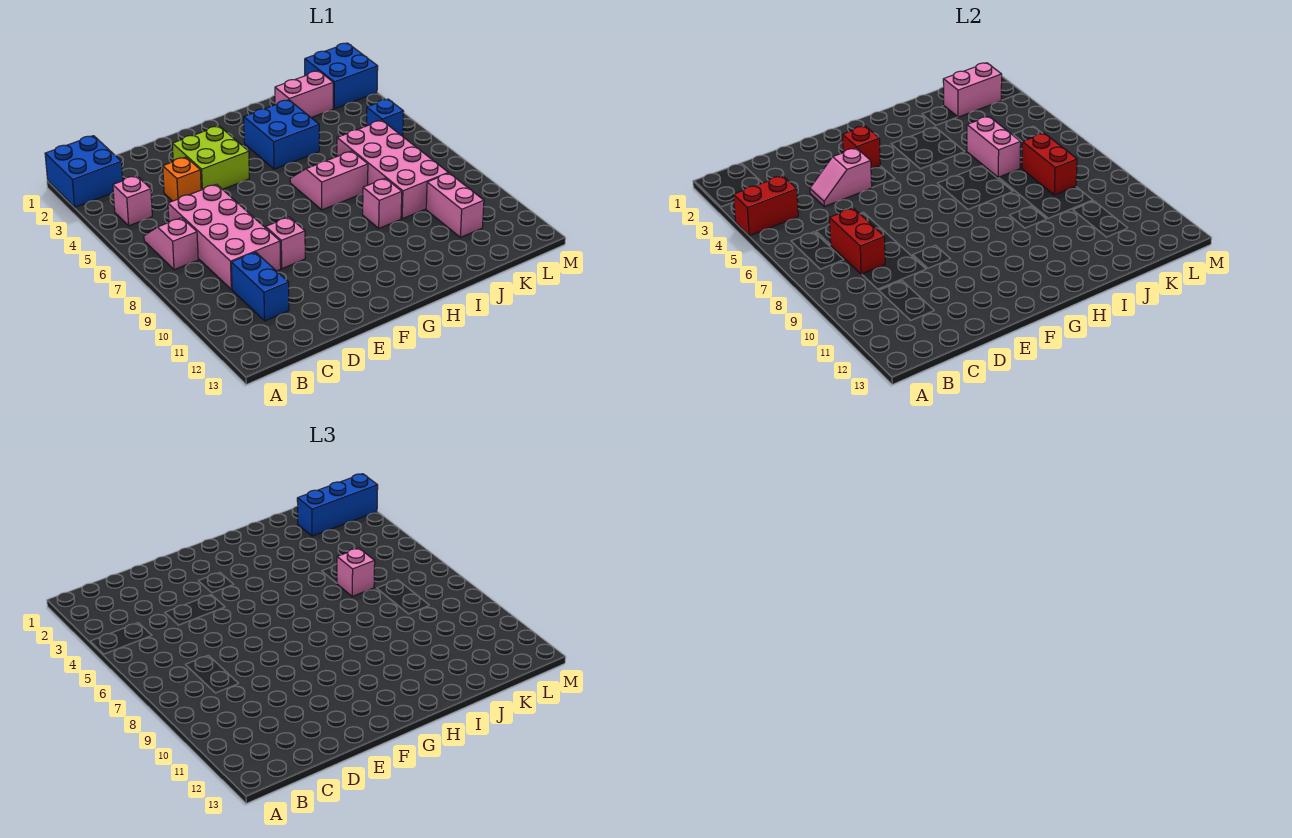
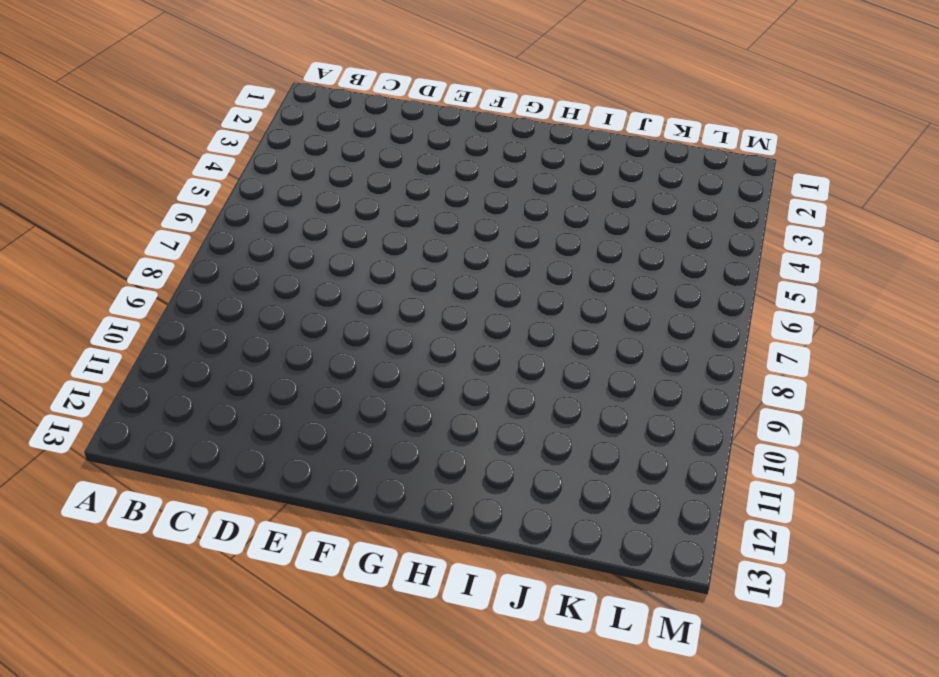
none -> blue 2x2 brick [45,136,123,207]
none -> pink 1x1 brick [113,176,152,226]
none -> pink 1x2 slope [144,218,198,270]

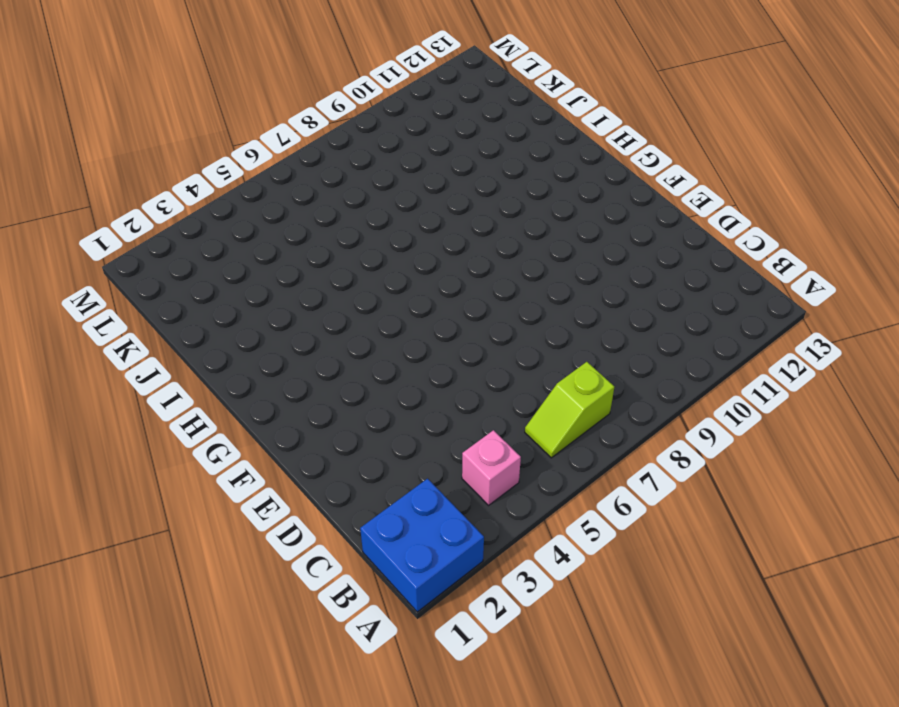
lime 1x2 slope [525,362,614,458] -> pink 1x2 slope [144,218,198,270]
none -> pink 2x4 brick [168,184,281,290]
none -> blue 1x2 brick [231,252,289,321]
none -> orange 1x1 brick [163,157,201,201]

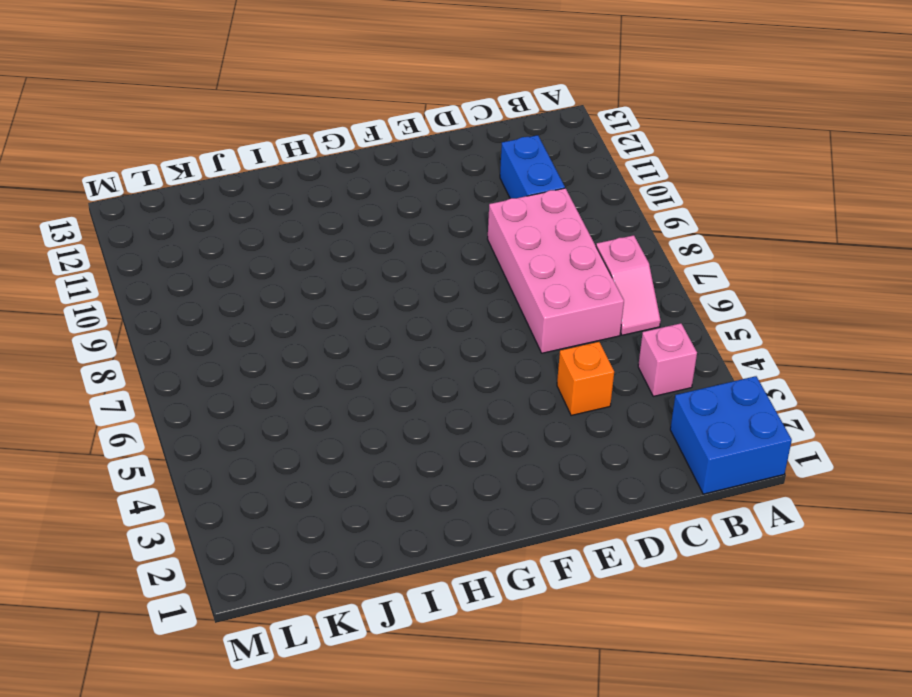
none -> lime 2x2 brick [172,126,249,190]
none -> pink 1x1 brick [266,217,305,269]
none -> blue 2x2 brick [244,100,319,169]

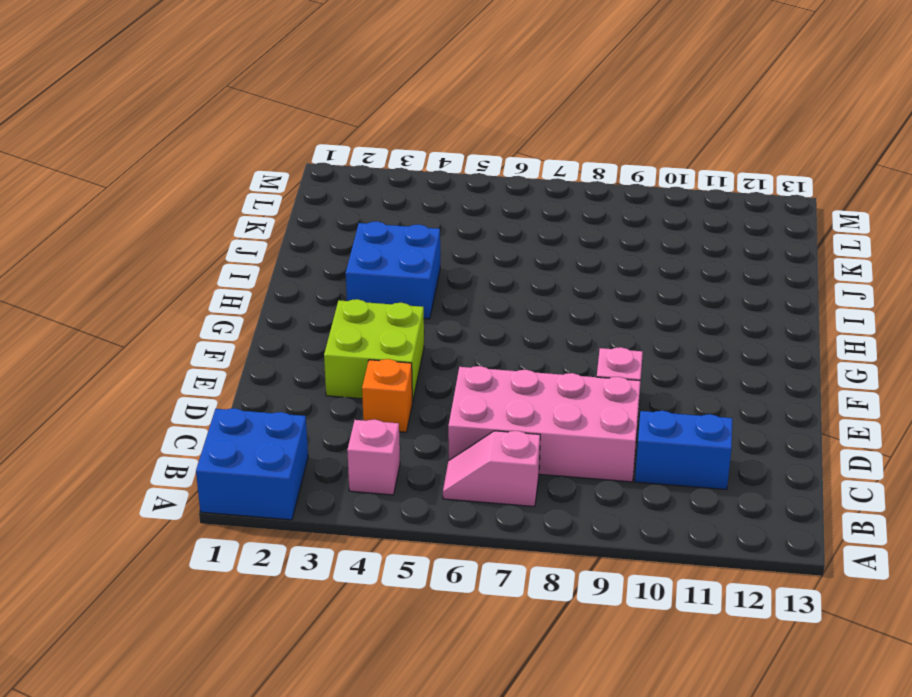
none -> pink 2x2 slope [290,151,368,210]
none -> pink 1x1 brick [363,178,402,228]
none -> pink 1x2 brick [275,71,333,118]

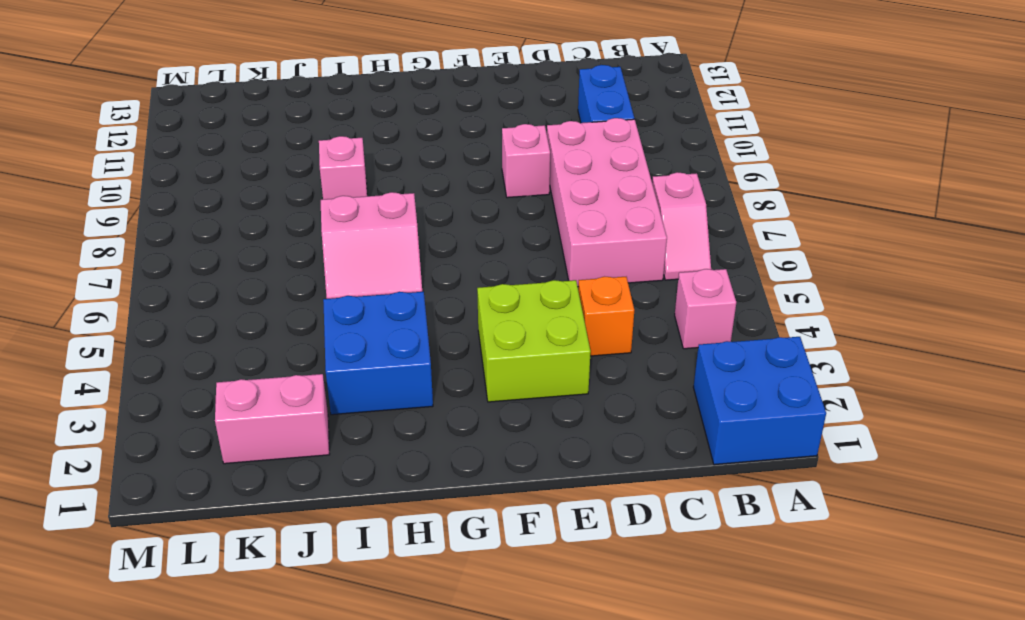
none -> pink 2x4 brick [337,120,448,219]
none -> pink 1x2 brick [426,173,484,237]
none -> blue 2x2 brick [305,43,378,109]

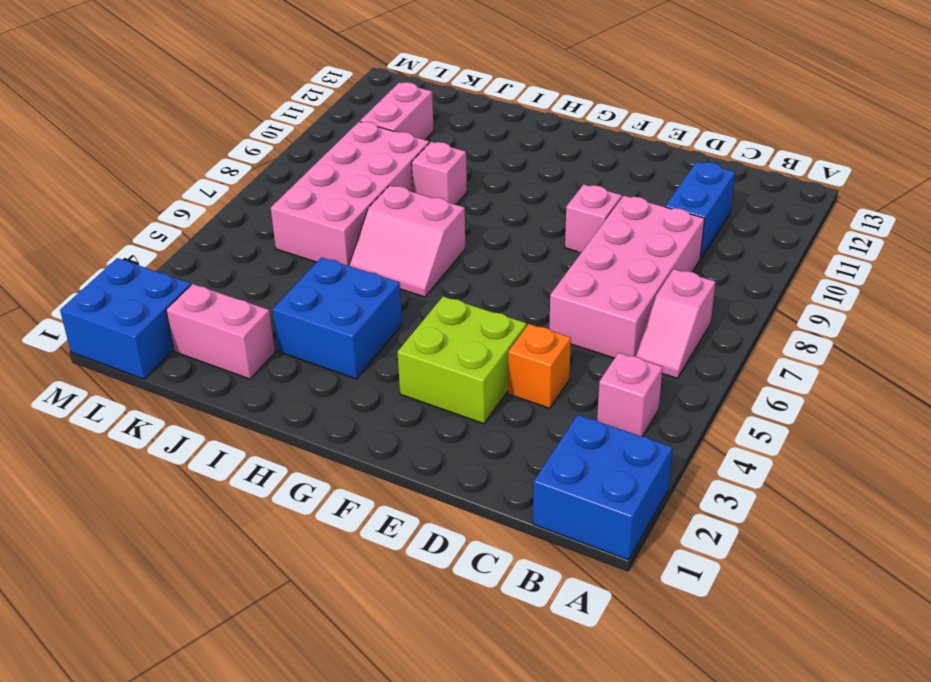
none -> blue 1x1 brick [366,99,404,136]
none -> red 1x2 brick [734,176,798,236]
none -> red 1x2 brick [829,208,885,274]

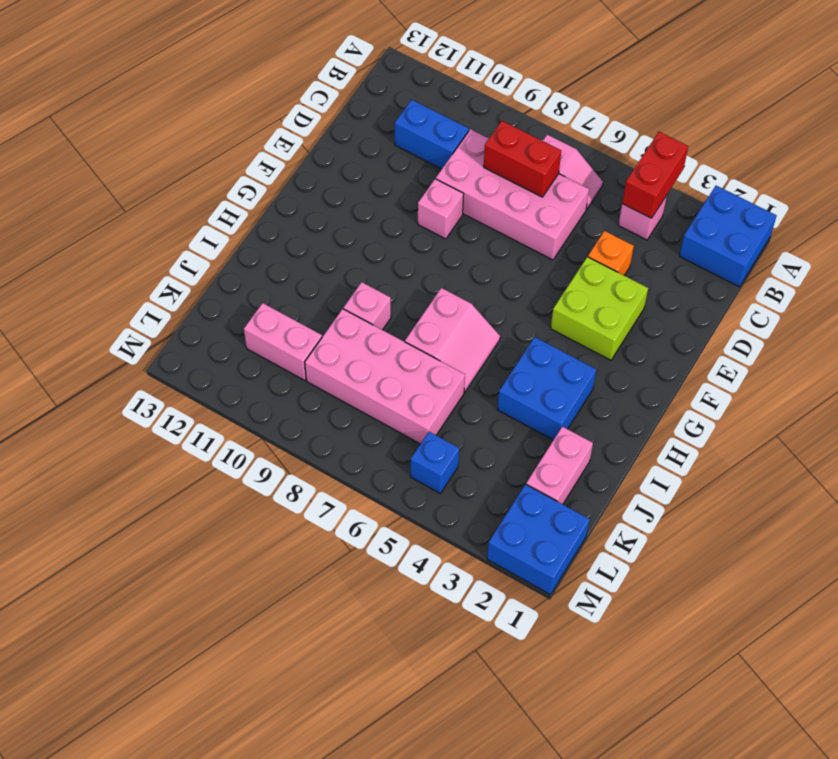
none -> pink 1x2 slope [810,148,872,206]
none -> red 1x1 brick [842,126,880,169]
none -> pink 1x2 brick [967,116,1021,178]

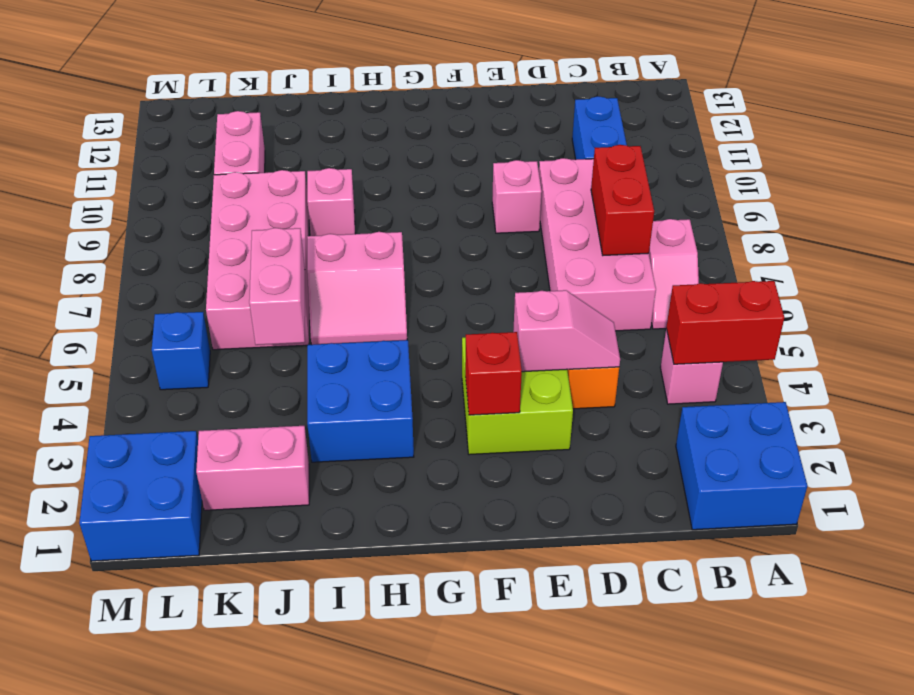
none -> pink 1x2 brick [943,63,1002,117]
none -> red 1x2 brick [1022,133,1077,195]
none -> pink 1x1 brick [337,548,375,596]

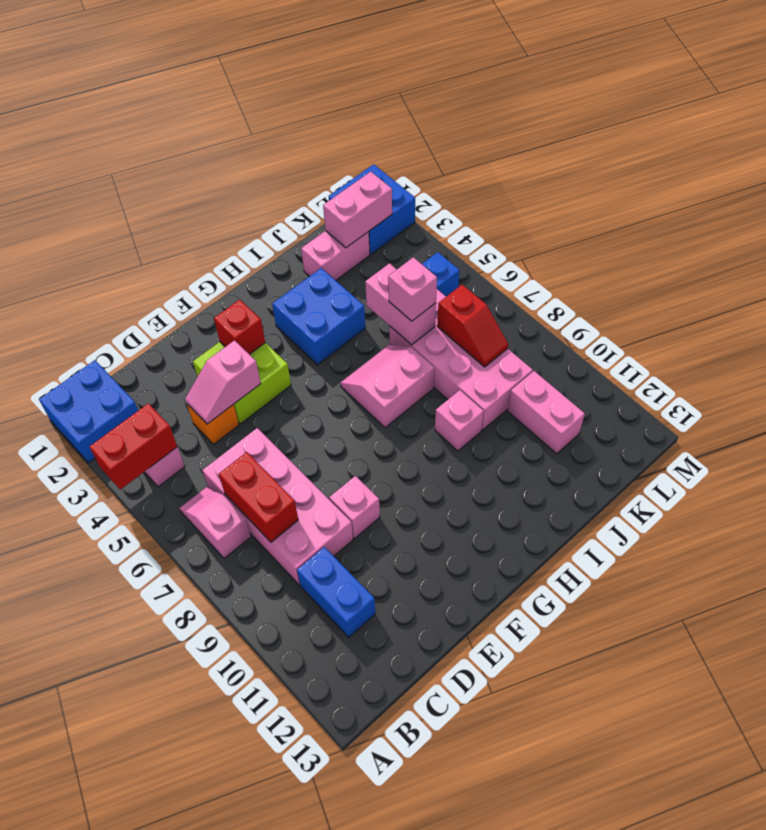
red 1x2 slope [437,285,508,367] -> red 1x2 brick [1022,133,1077,195]
none -> blue 1x3 brick [297,474,378,536]

